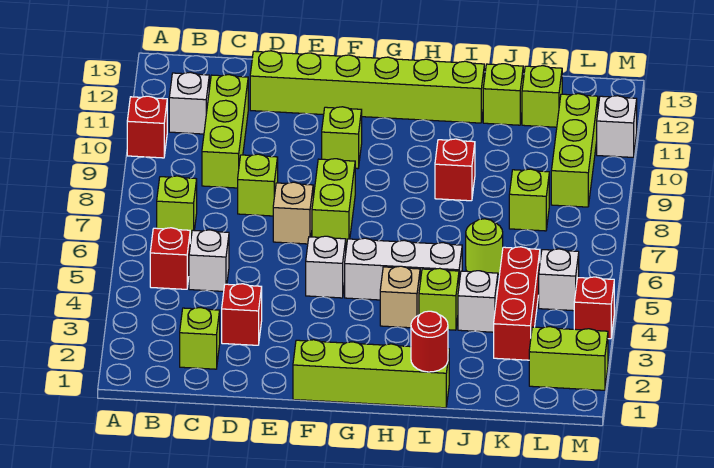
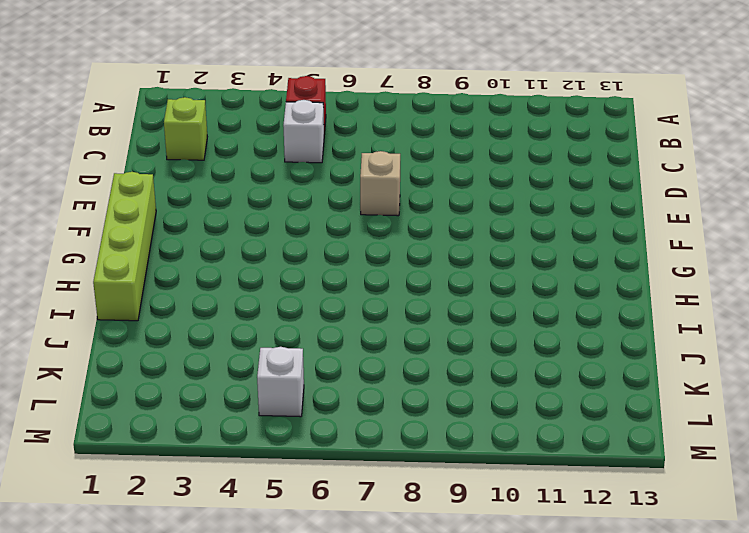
none -> red 1x1 brick [127,96,167,158]
none -> lime 1x1 brick [157,176,197,238]
none -> white 1x1 brick [169,72,209,134]
none -> lime 1x3 brick [202,75,248,188]

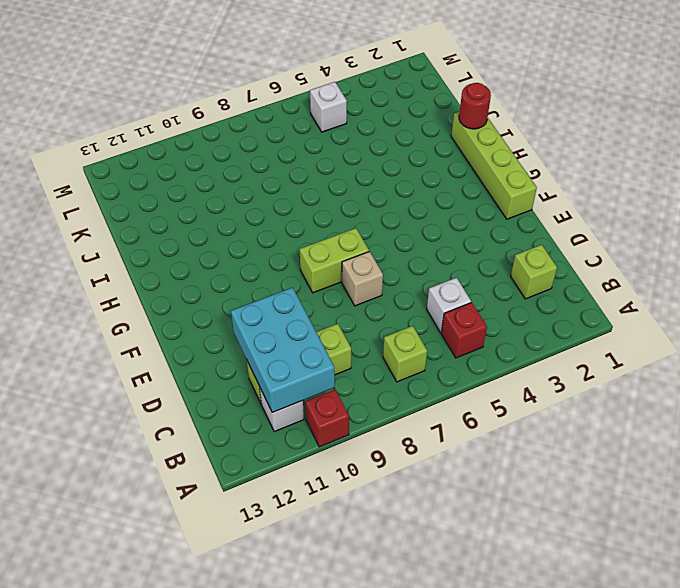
cyan 2x3 brick [231,288,335,412] -> none
none -> red 1x1 brick [222,284,262,345]
none -> lime 1x1 brick [238,154,278,216]
none -> lime 1x6 brick [250,51,484,123]
none -> white 1x1 brick [306,236,346,298]

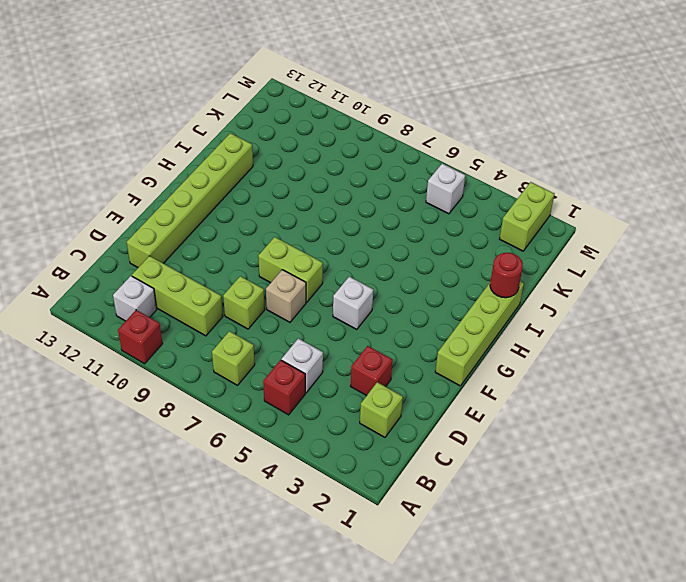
none -> lime 1x1 brick [322,107,362,169]
none -> white 1x3 brick [345,238,462,300]
none -> tan 1x1 brick [380,266,420,328]
none -> lime 1x1 brick [419,268,459,330]

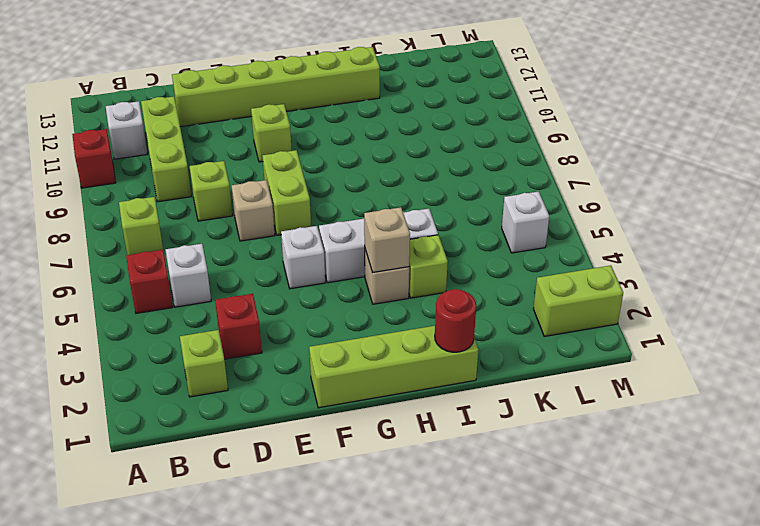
tan 1x1 brick [364,207,410,273] -> none
none -> red 1x1 brick [435,139,475,201]
none -> white 1x1 brick [458,271,498,332]
none -> lime 1x1 round brick [466,219,503,275]
none -> lime 1x1 brick [483,64,523,125]

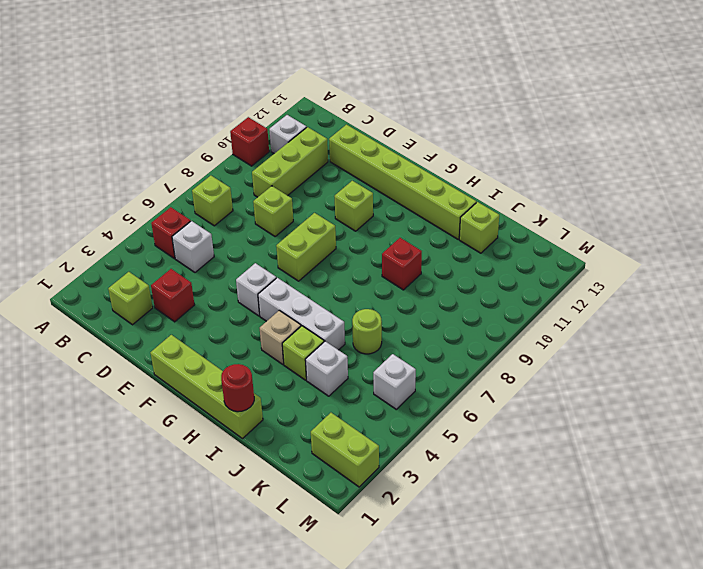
none -> tan 1x1 brick [273,182,313,244]
none -> red 1x3 brick [494,247,540,360]
none -> lime 1x1 brick [509,169,549,231]
none -> lime 1x1 brick [522,66,562,127]

